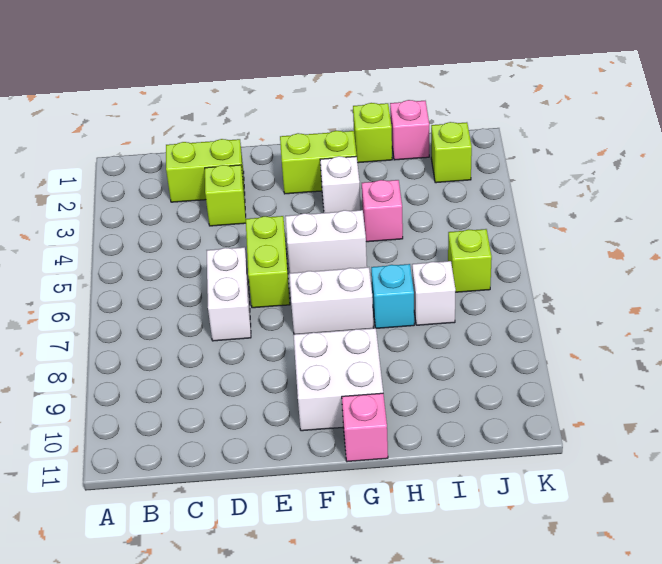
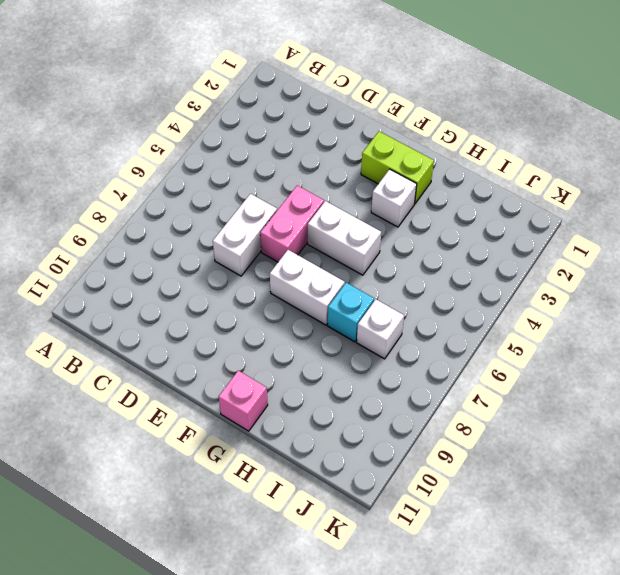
pink 1x2 brick [260,185,324,262] -> lime 1x2 brick [246,216,290,308]
none -> lime 1x2 brick [166,139,245,202]
none -> lime 1x1 brick [205,165,246,226]
none -> white 2x2 brick [293,328,383,431]

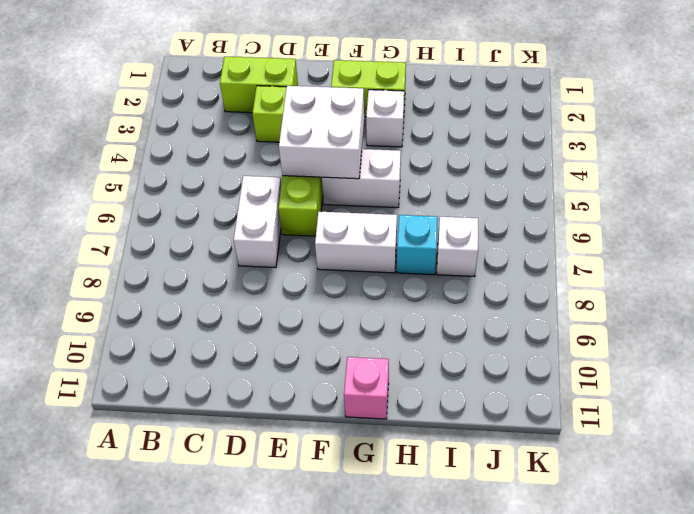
white 2x2 brick [279,86,364,179] -> white 2x2 brick moved to [293,328,383,431]
none -> lime 1x1 brick [353,103,392,163]
none -> pink 1x1 brick [362,180,403,242]
none -> pink 1x1 brick [390,100,429,160]

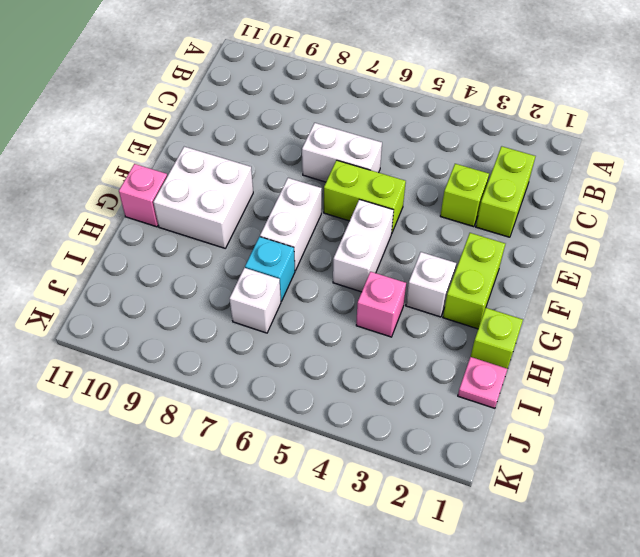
pink 1x1 plate [458,357,507,408] -> pink 1x1 brick [390,100,429,160]
none -> lime 1x1 brick [431,122,472,183]
none -> lime 1x1 brick [448,229,492,292]

